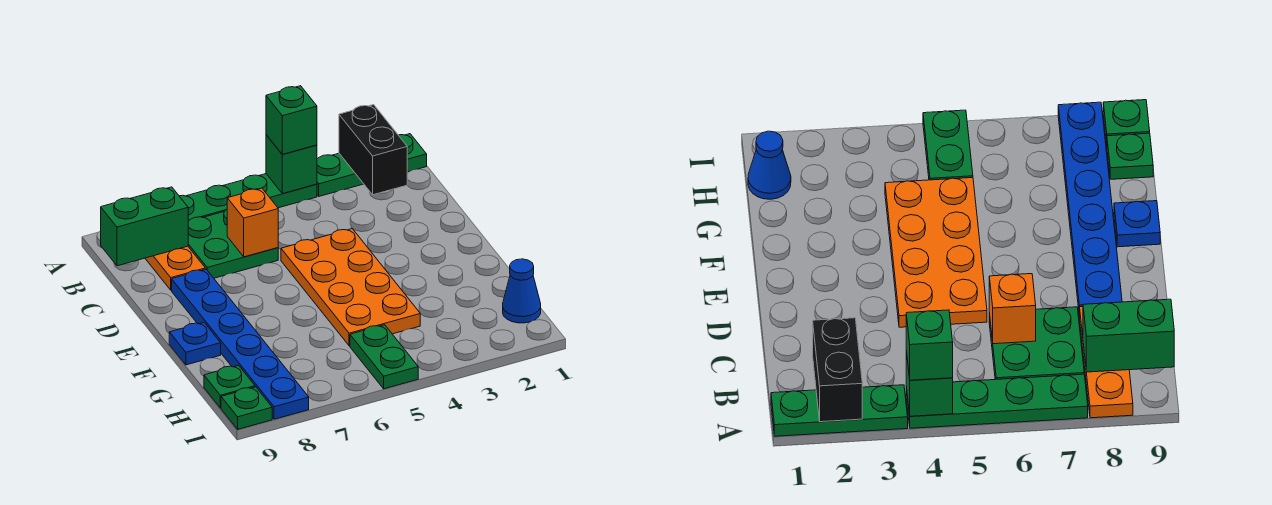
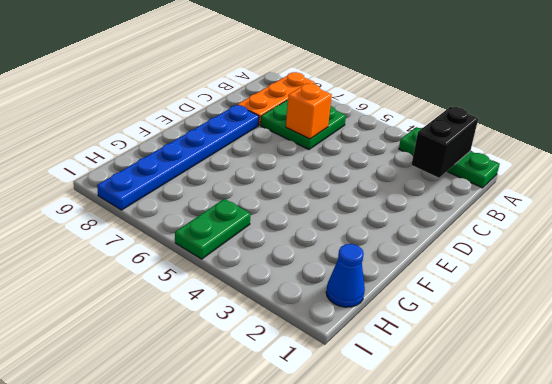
none -> green 1x4 plate [180,174,317,221]
none -> orange 2x4 plate [281,229,420,346]
none -> blue 1x1 plate [169,322,221,365]

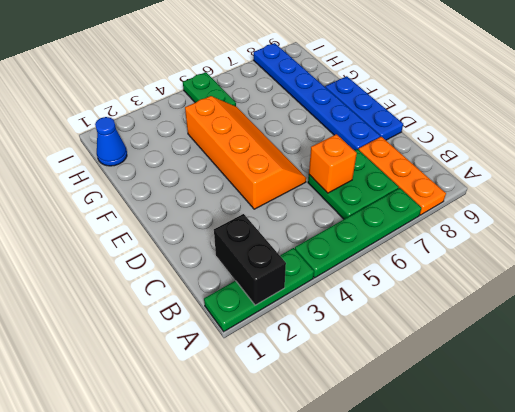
orange 2x4 slope [185,96,306,209] -> orange 2x4 plate [281,229,420,346]
blue 1x3 plate [325,76,403,140] -> blue 1x1 plate [169,322,221,365]
none -> green 1x1 plate [204,365,255,408]
none -> green 1x1 plate [221,387,272,429]
none -> green 1x1 brick [266,135,317,194]

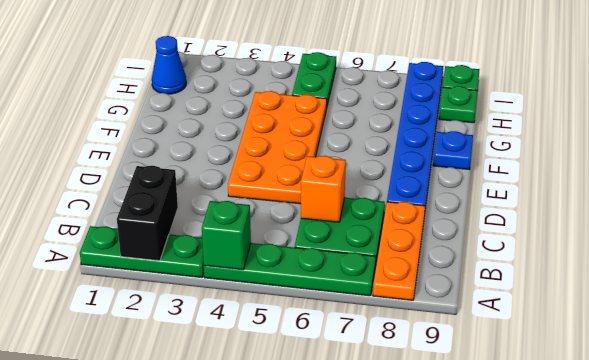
none -> green 1x2 brick [101,187,188,266]
none -> green 1x1 brick [266,86,317,155]

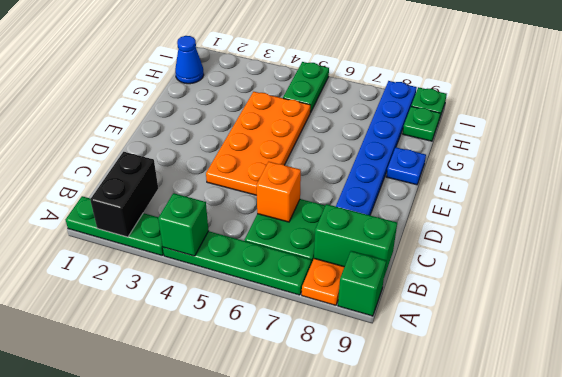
green 1x1 brick [338,251,386,316] -> green 1x1 brick moved to [266,86,317,155]

